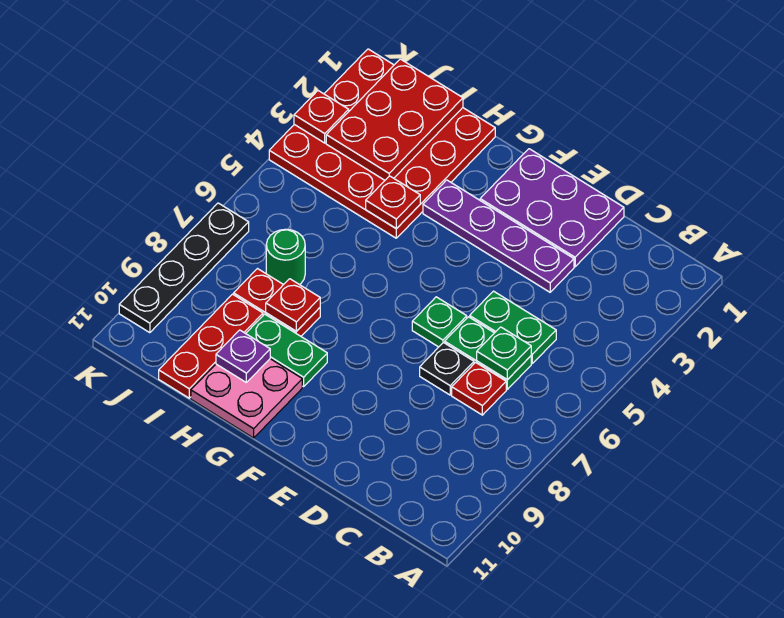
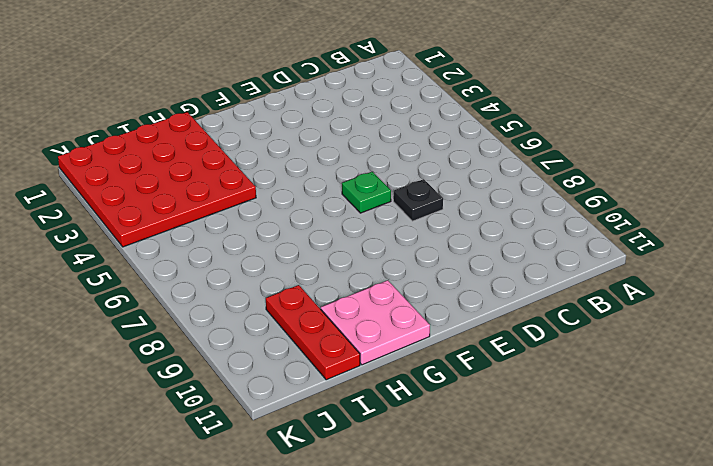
none -> green 1x2 plate [470,291,556,363]
none -> green 1x2 plate [445,317,531,389]
none -> red 1x1 plate [452,362,506,415]

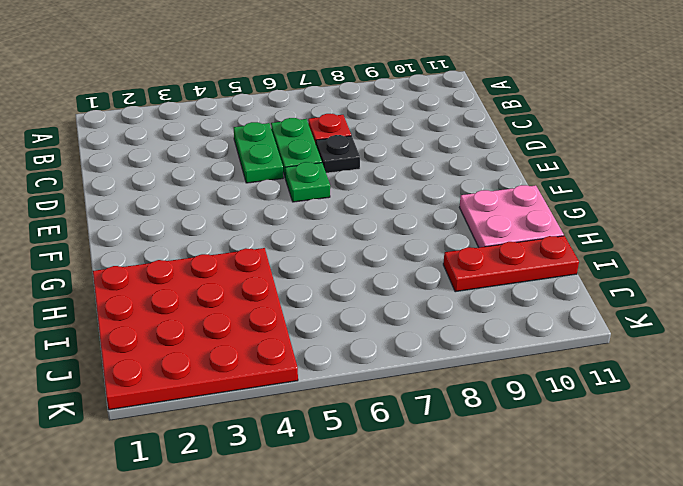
none -> purple 2x3 plate [480,149,624,267]
none -> purple 1x4 plate [423,180,574,292]
none -> green 1x2 plate [246,314,327,387]

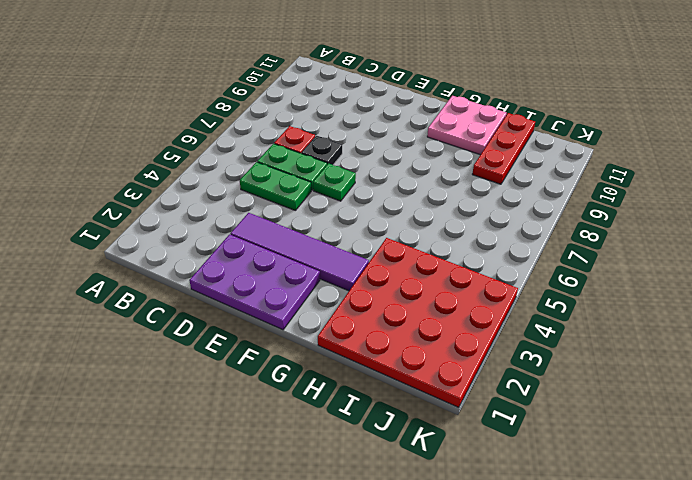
purple 1x4 tile [230,213,369,291] -> purple 1x4 plate [423,180,574,292]
none -> green 1x2 plate [246,314,327,387]
none -> red 1x2 plate [234,269,320,336]
none -> green 1x1 round brick [266,229,305,285]

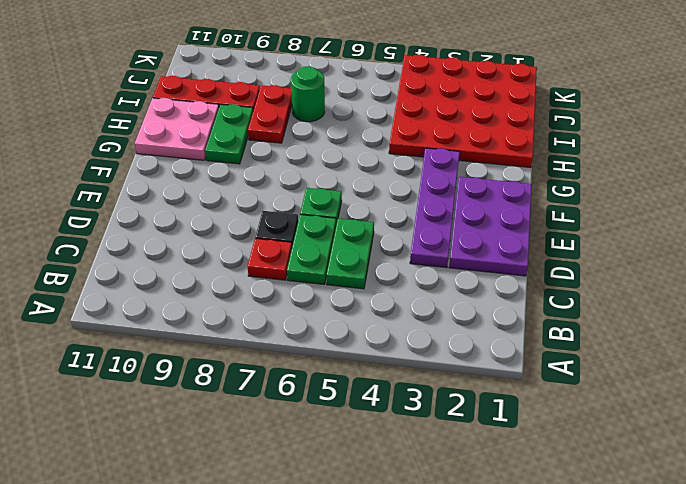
none -> black 1x4 plate [119,203,249,333]
none -> green 1x1 plate [477,327,531,380]
none -> red 1x1 plate [366,176,420,229]

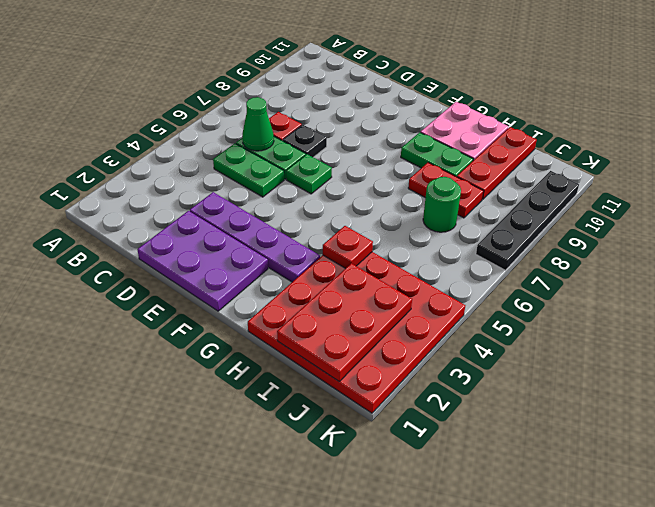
green 1x1 cone [242,97,274,151] -> green 1x1 plate [477,327,531,380]
none -> red 1x1 plate [266,279,320,331]
none -> purple 1x1 plate [216,330,270,382]
none -> red 1x1 plate [294,91,349,143]

